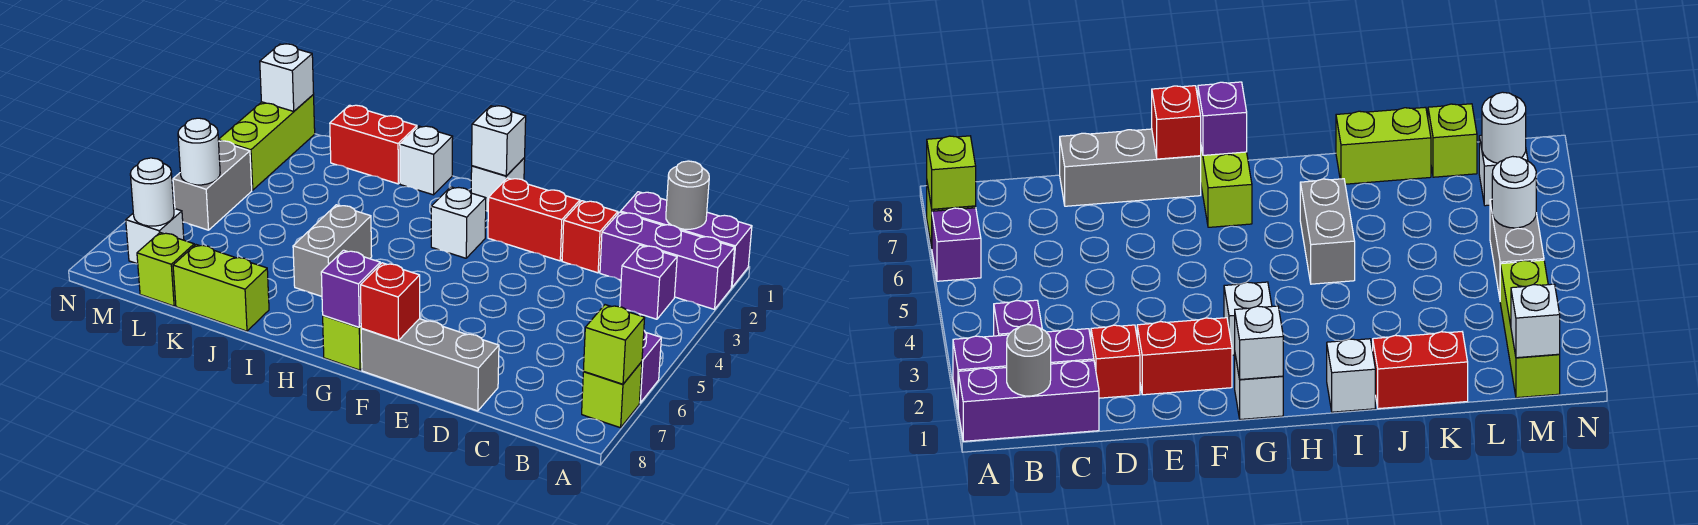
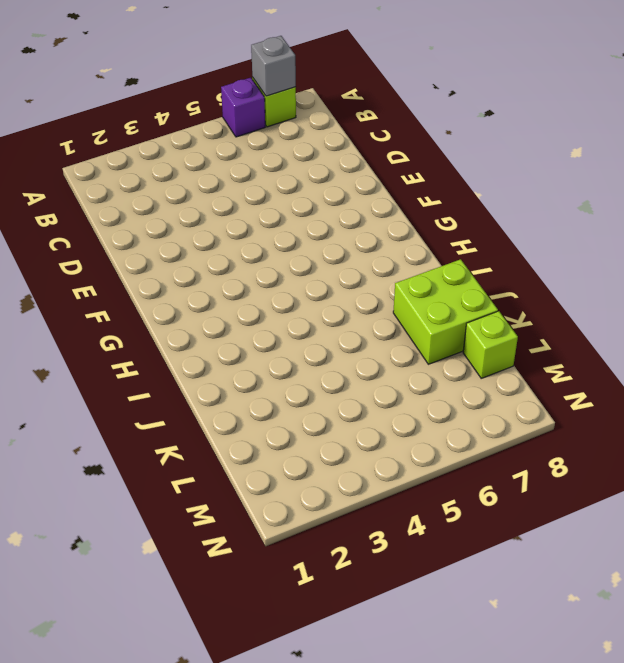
grey 1x1 brick [251,36,296,96] -> lime 1x1 brick [583,305,645,384]
lime 2x2 brick [393,259,498,364] -> lime 1x2 brick [173,245,269,331]
none -> purple 1x3 brick [621,192,752,287]
none -> purple 1x3 brick [600,212,735,309]
none -> purple 1x1 brick [620,245,677,319]

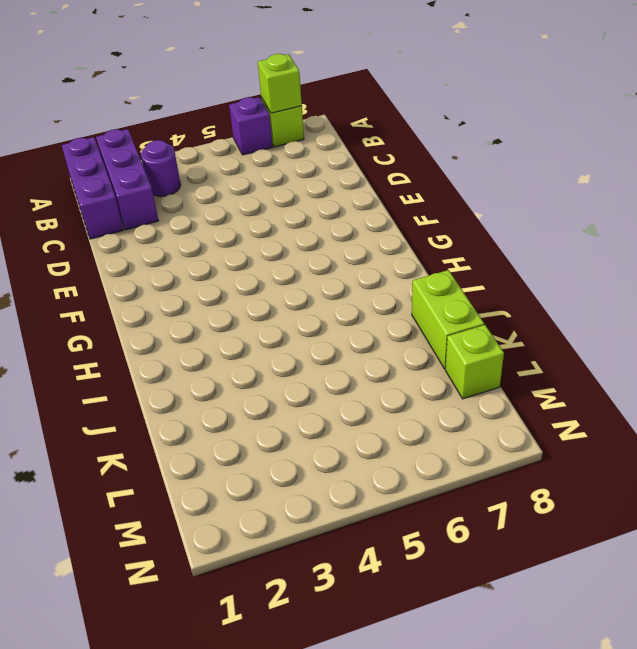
purple 1x1 round brick [141,140,181,196] -> purple 1x1 brick [620,245,677,319]
none -> red 1x1 brick [562,201,618,273]
none -> grey 1x3 brick [361,319,499,411]
none -> red 1x2 brick [488,178,580,261]

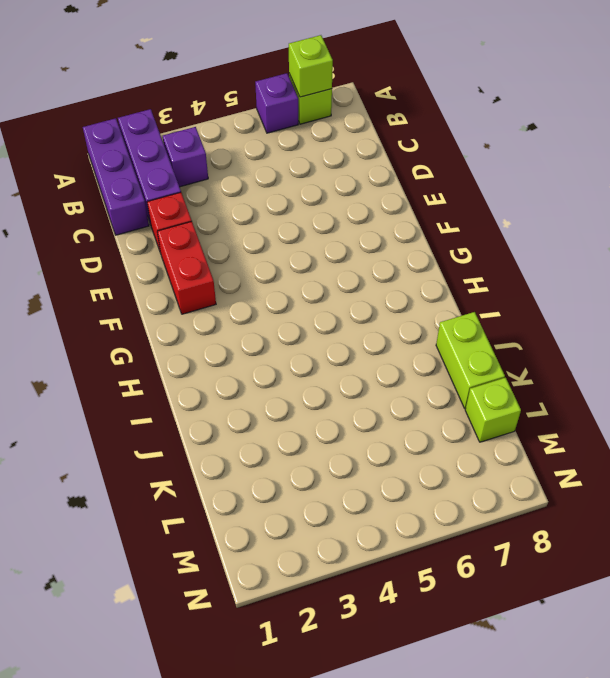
none -> grey 1x3 brick [361,319,499,411]
none -> white 1x1 brick [471,158,525,211]
none -> white 1x1 brick [431,187,486,258]

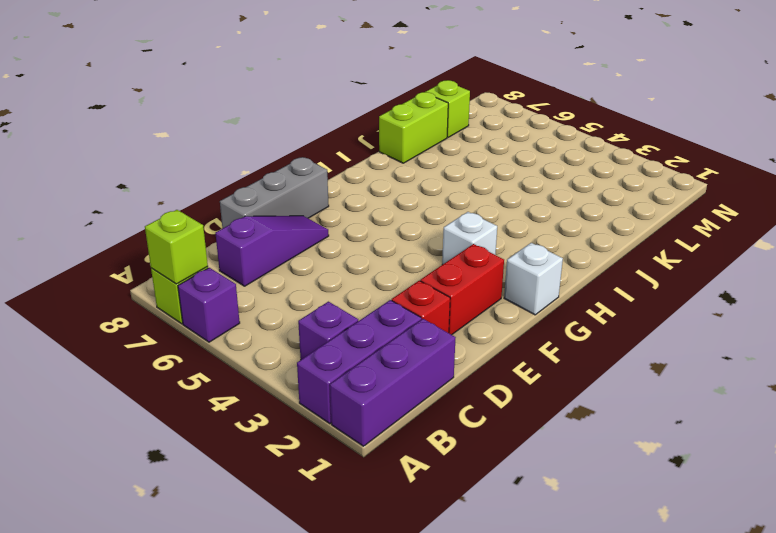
purple 1x3 slope [215,216,329,286] -> none
none -> lime 1x2 brick [323,316,362,370]
none -> white 1x1 brick [400,126,453,195]
none -> grey 1x2 brick [293,205,372,296]

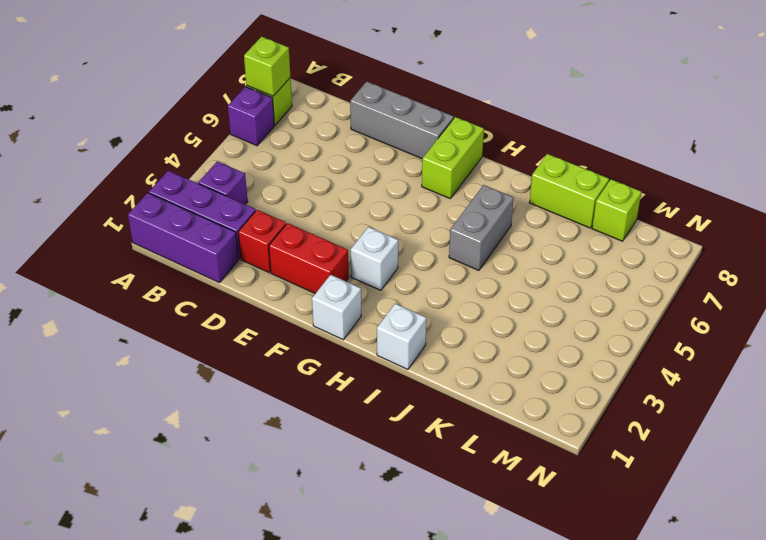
none -> red 1x2 brick [330,105,417,184]
none -> lime 1x3 brick [218,95,315,190]
none -> grey 1x2 brick [173,141,252,230]

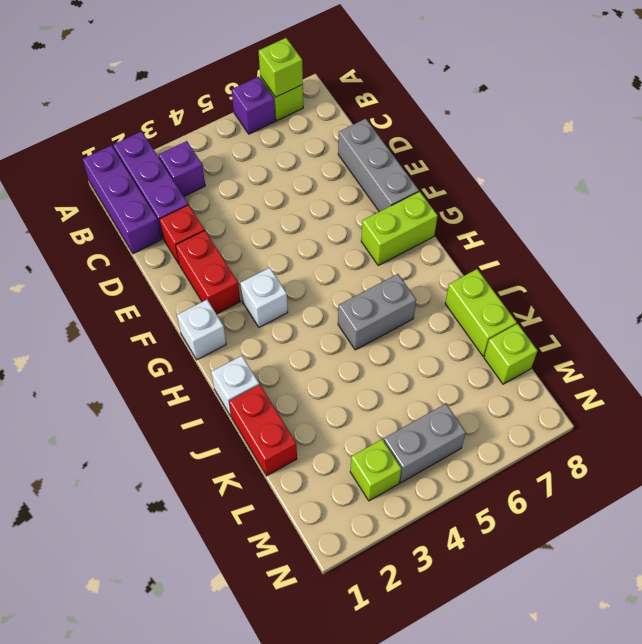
lime 1x1 brick [350,439,401,501] -> lime 1x3 brick [218,95,315,190]
none -> white 1x1 brick [126,208,184,264]
none -> grey 1x1 round brick [666,161,709,229]
none -> red 1x1 brick [361,263,420,341]

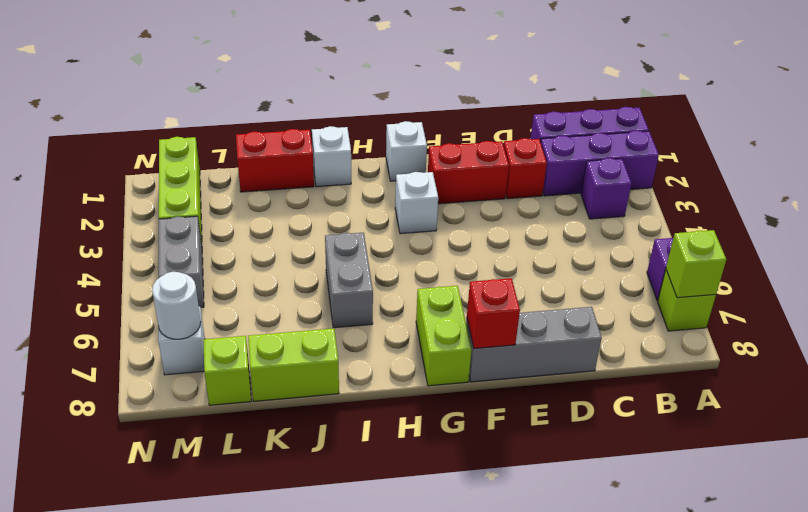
none -> grey 1x1 round brick [666,161,709,229]
none -> white 1x1 brick [472,106,526,176]
none -> purple 1x1 brick [321,250,380,327]

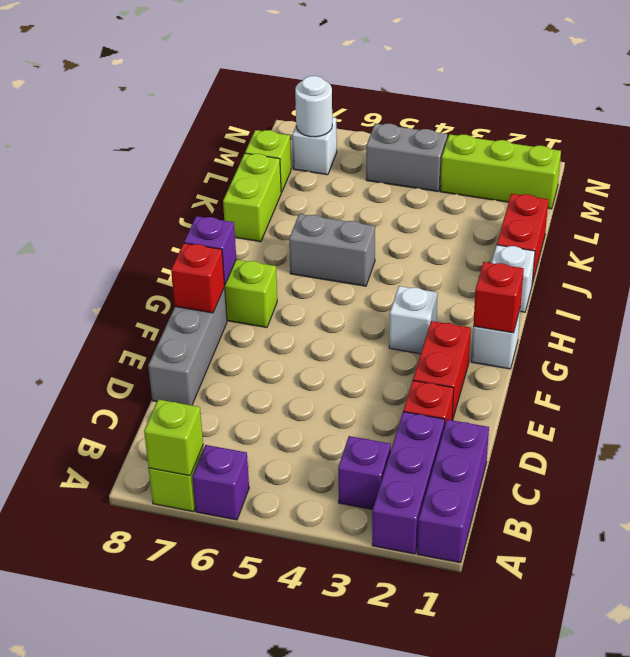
red 1x1 brick [473,262,524,333] -> white 1x1 brick [472,106,526,176]
none -> grey 1x1 round brick [666,161,709,229]
none -> white 1x1 brick [260,44,314,111]
none -> white 1x1 round brick [178,118,220,185]

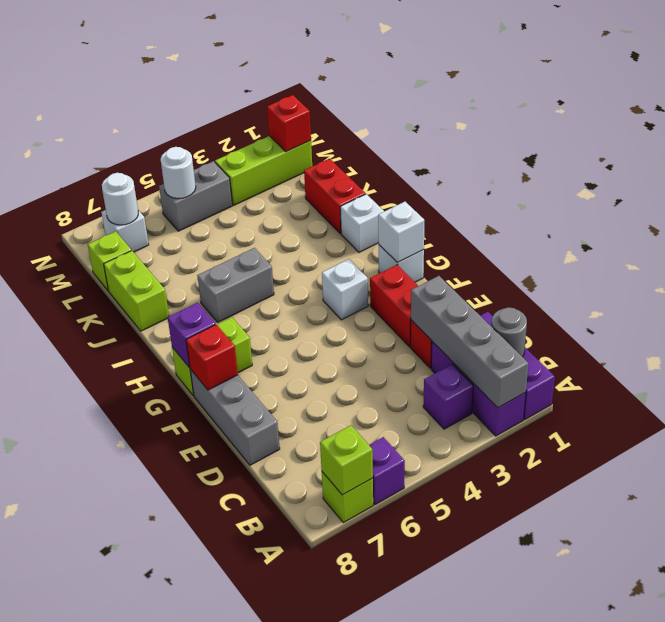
grey 1x4 brick [411,276,528,408] -> none
red 1x1 brick [267,95,311,152] -> white 1x1 brick [260,44,314,111]

